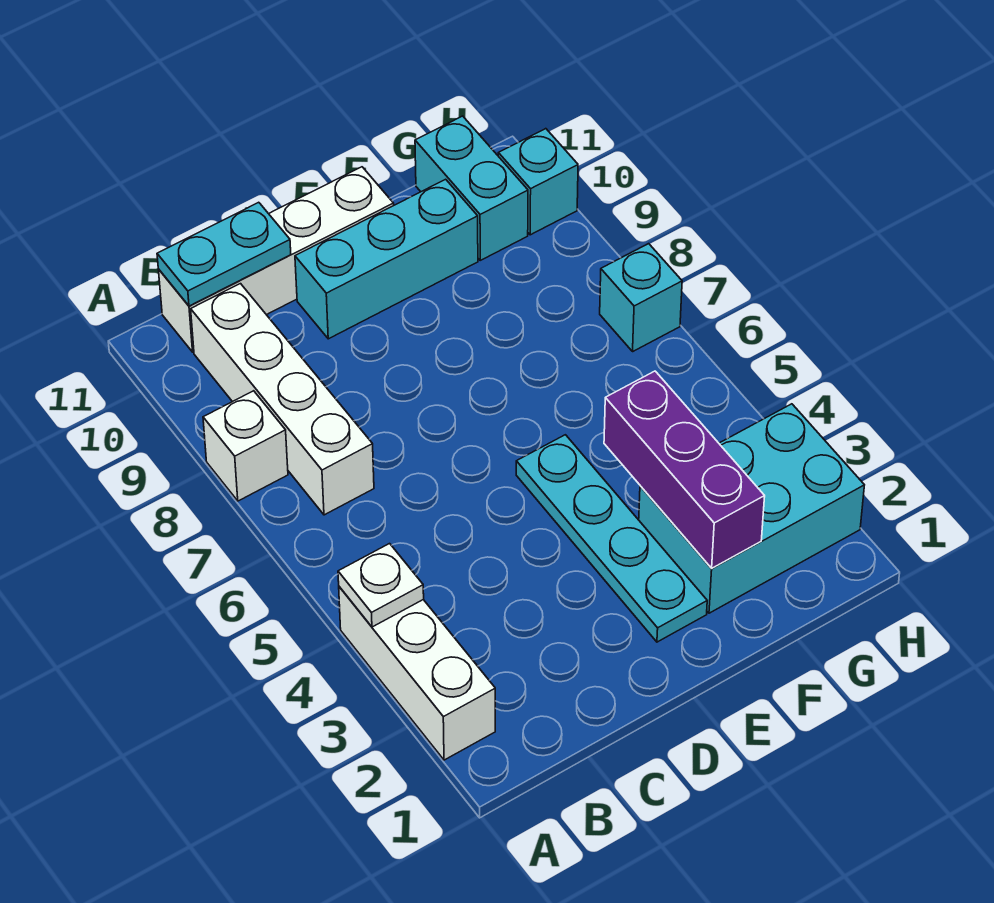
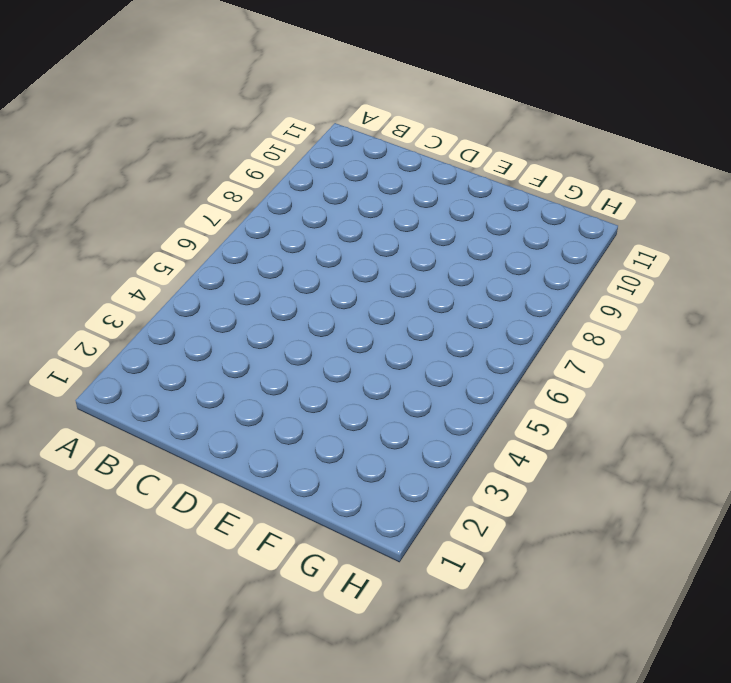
none -> white 1x3 brick [339,587,495,760]
none -> white 1x1 brick [203,391,288,501]
none -> white 1x4 brick [191,284,374,515]

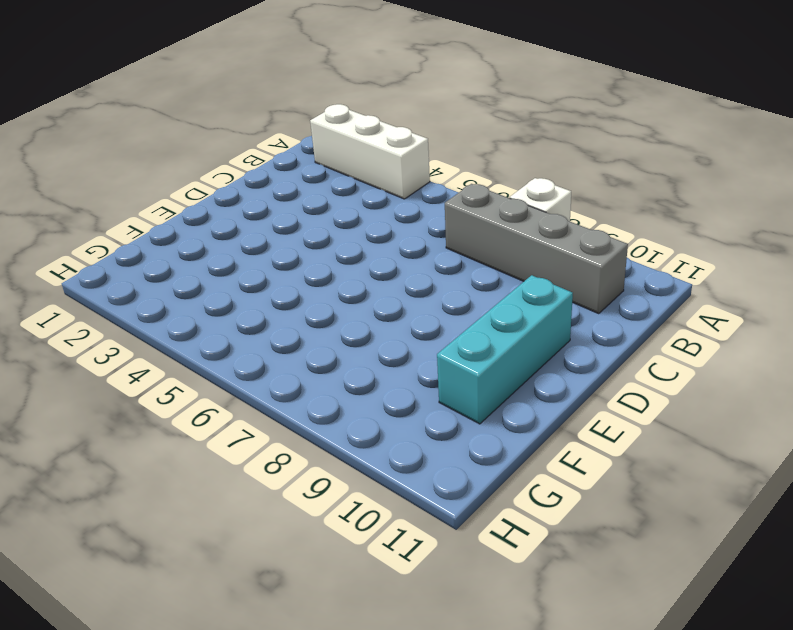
grey 1x4 brick [445,184,628,314] -> white 1x4 brick [191,284,374,515]
none -> white 1x4 brick [158,167,394,352]
none -> cyan 1x4 plate [516,435,707,642]
none -> cyan 2x3 brick [639,404,864,613]

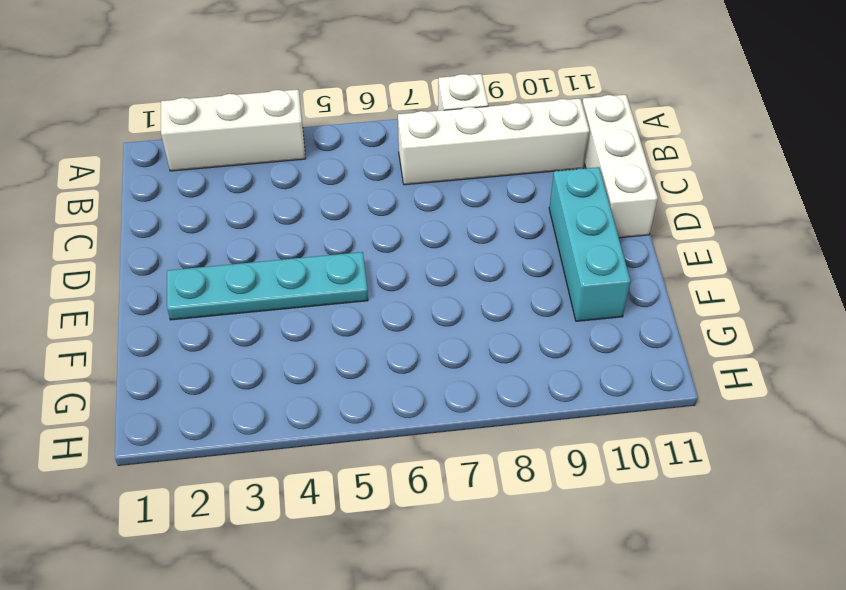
white 1x3 brick [582,95,658,238] -> white 1x4 brick [158,167,394,352]
none -> cyan 2x3 brick [639,404,864,613]
none -> cyan 1x2 brick [415,116,528,260]
none -> cyan 1x1 brick [600,244,682,351]

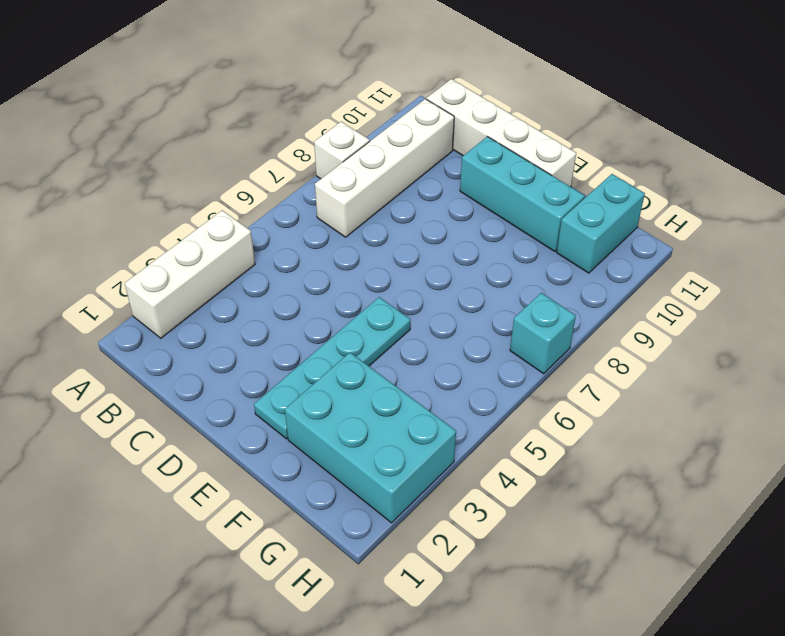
none -> cyan 1x1 brick [498,129,578,235]
none -> white 1x1 plate [338,544,424,627]
none -> cyan 1x2 plate [157,202,291,306]

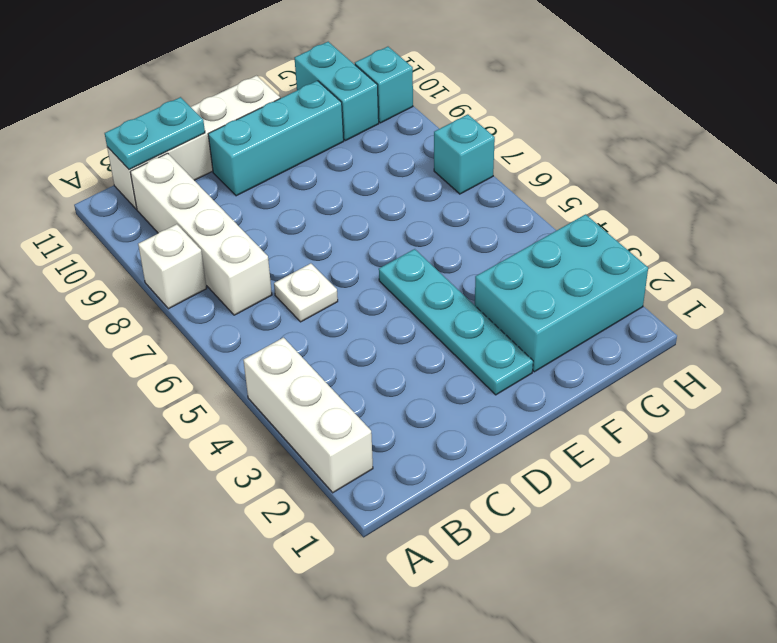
white 1x1 plate [274,263,338,322] -> white 1x1 plate moved to [338,544,424,627]
none -> purple 1x3 brick [604,371,765,568]

